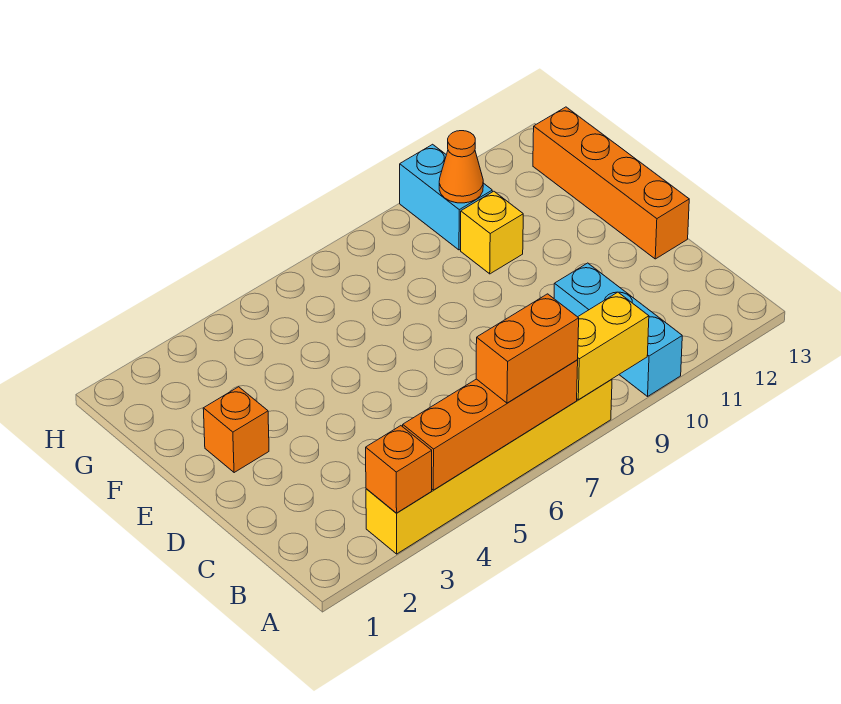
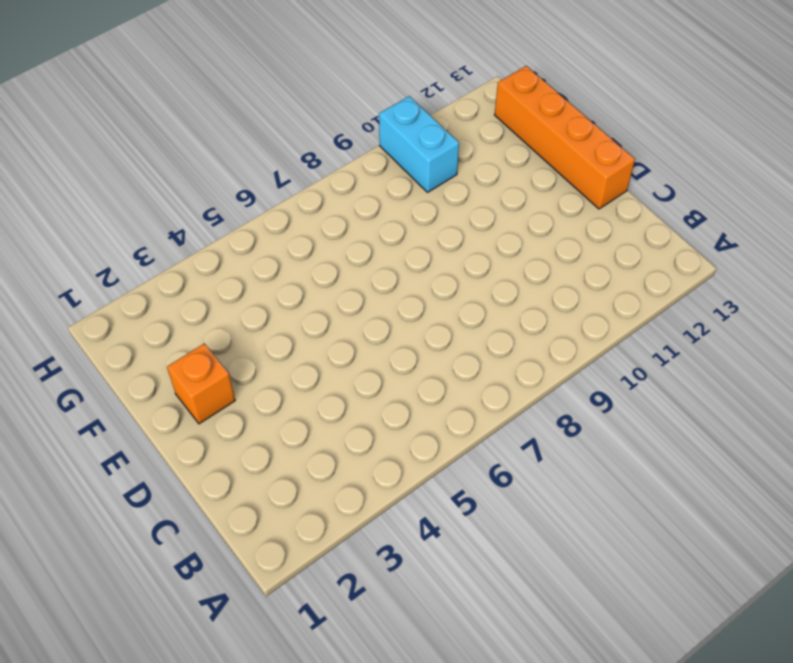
none -> yellow 1x6 brick [366,379,612,554]
none -> cyan 1x3 brick [554,263,682,396]

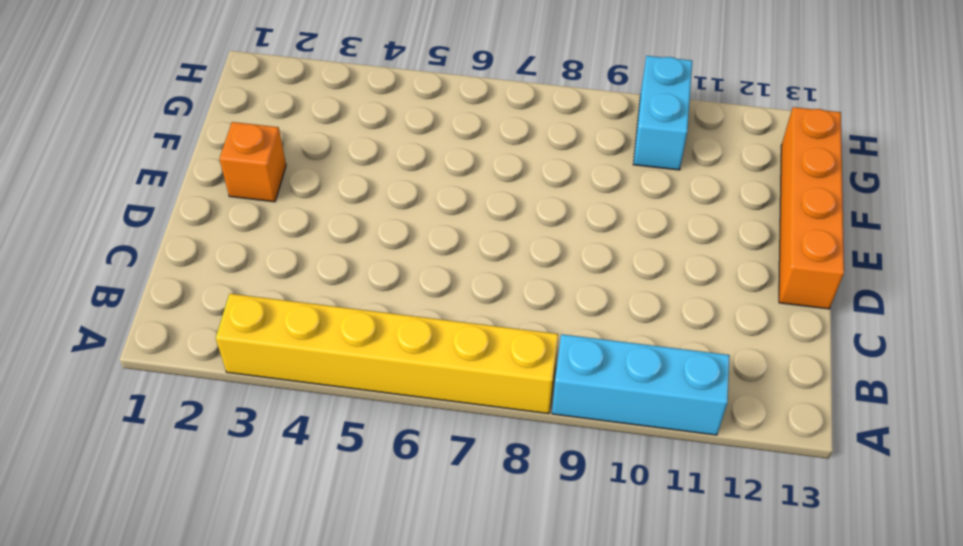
cyan 1x3 brick [552,334,730,435] -> cyan 1x3 brick turned to [554,263,682,396]
none -> yellow 1x1 brick [461,191,523,274]
none -> orange 1x1 brick [366,426,432,513]

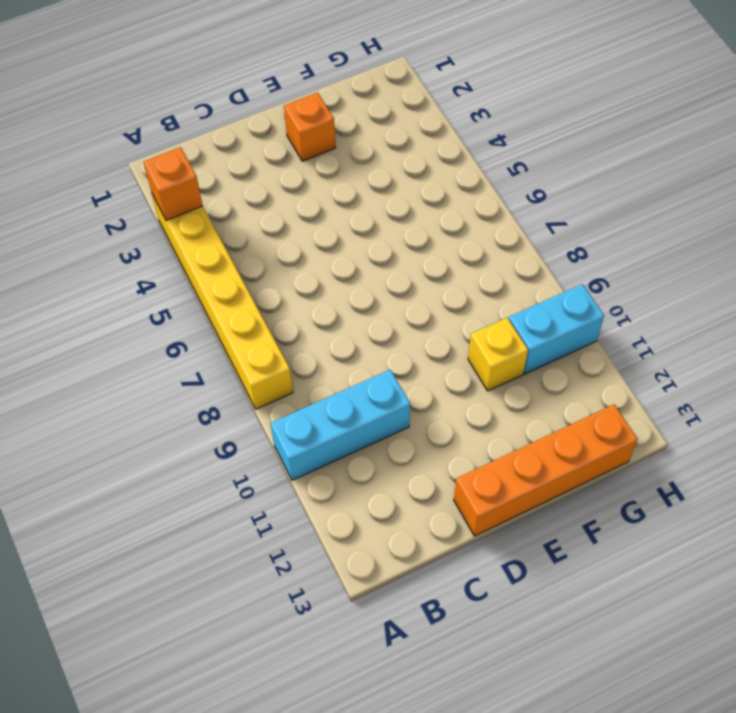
none -> orange 1x4 brick [403,360,578,490]
none -> yellow 1x2 brick [577,292,649,400]

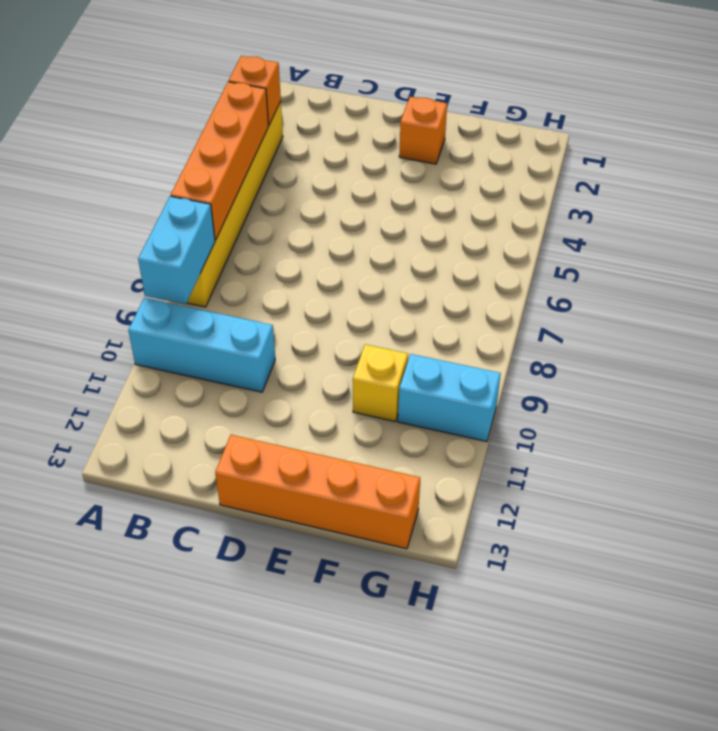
cyan 1x2 brick [138,196,215,304] -> yellow 1x2 brick [577,292,649,400]
none -> orange 1x1 cone [439,131,483,203]
none -> orange 1x2 brick [476,294,579,403]

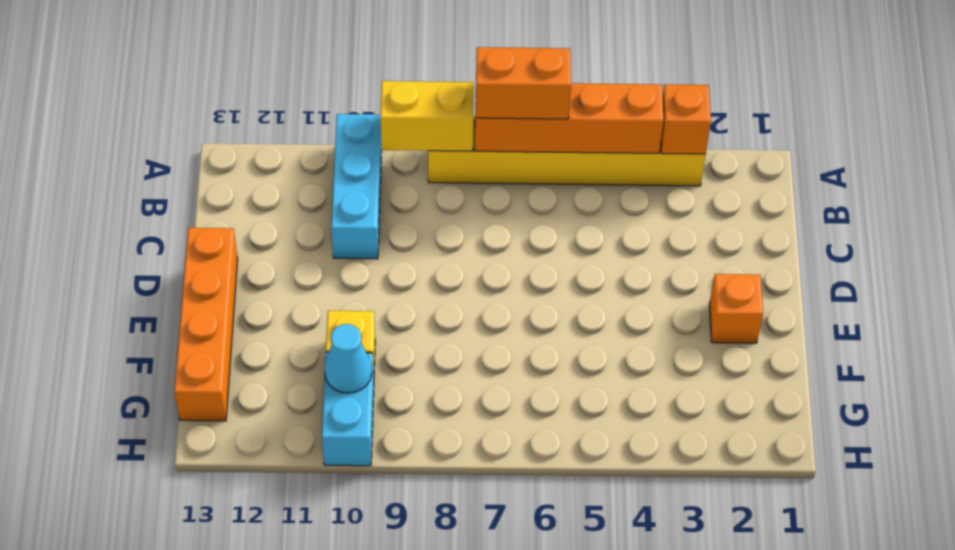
cyan 1x1 cone [324,324,372,393] -> orange 1x1 cone [439,131,483,203]

